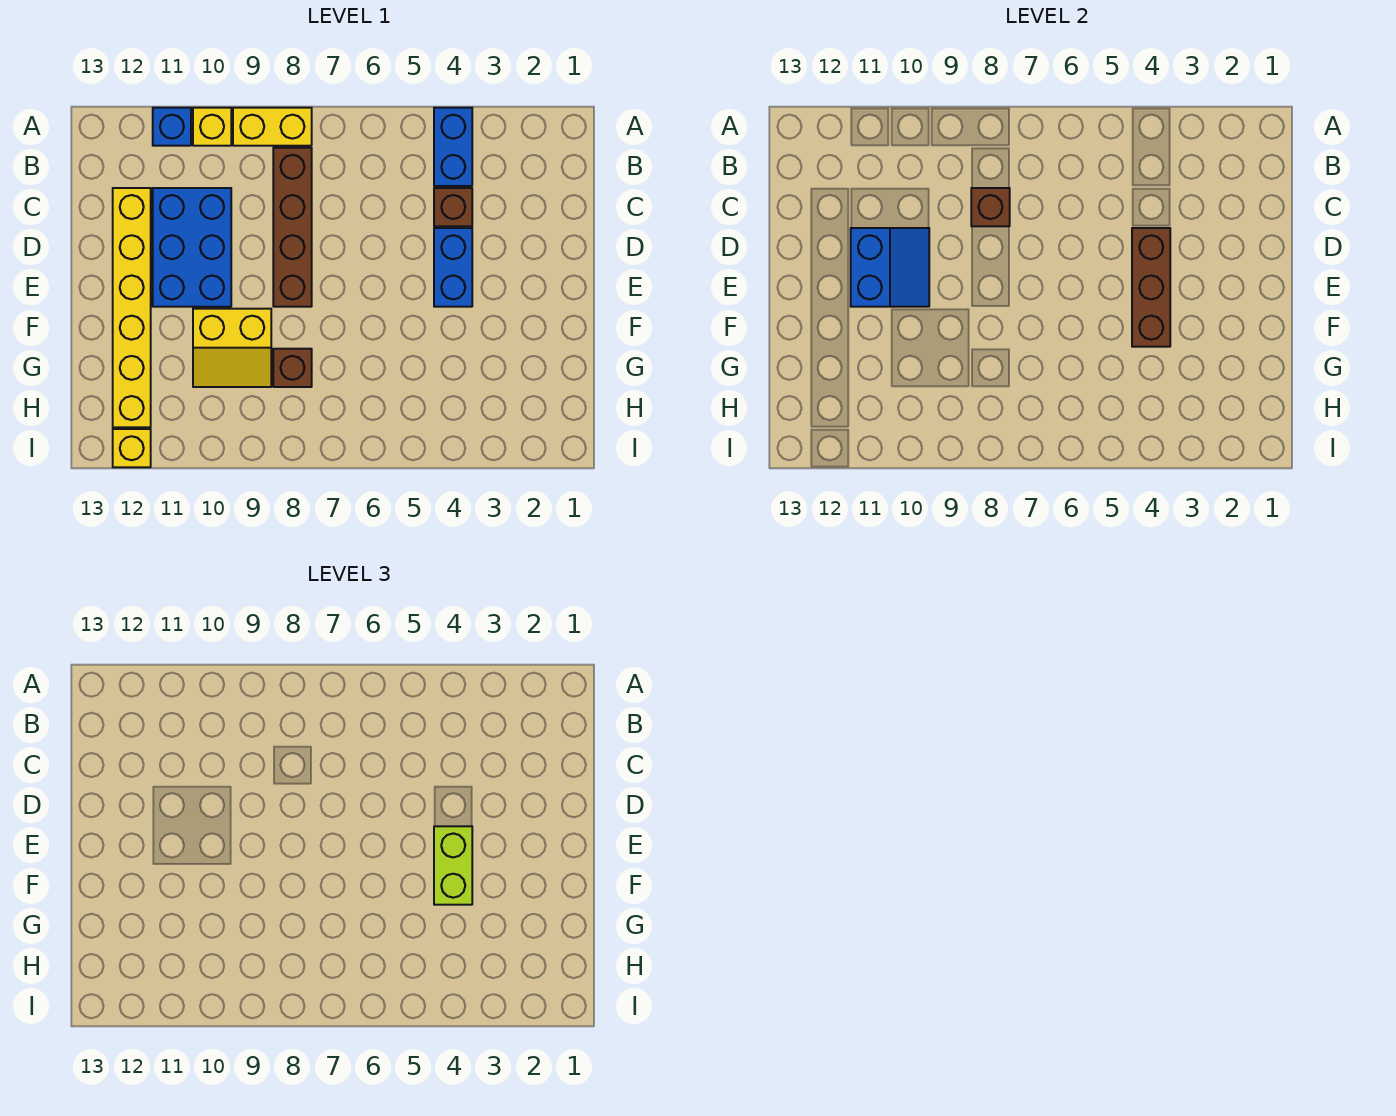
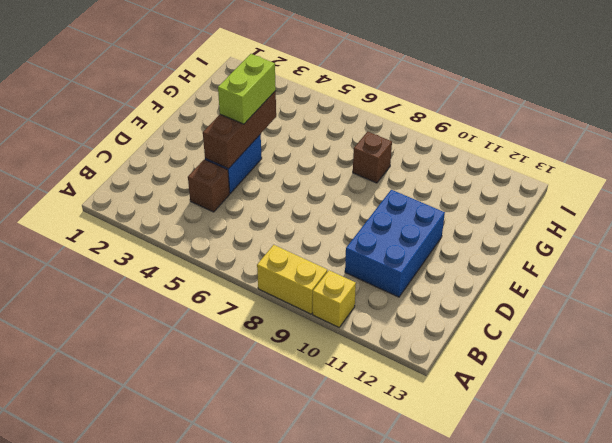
none -> blue 1x2 brick [434,108,472,186]
none -> blue 1x1 brick [153,108,191,146]
none -> brown 1x4 brick [273,148,312,307]

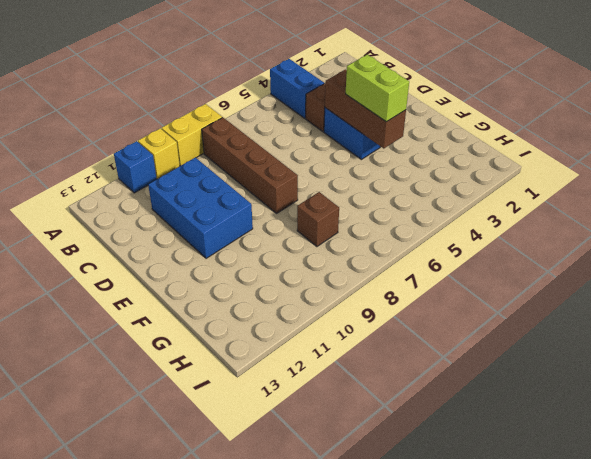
none -> yellow 1x6 brick [113,188,151,427]
none -> yellow 2x2 slope [193,309,271,387]
none -> yellow 1x1 brick [113,429,151,467]

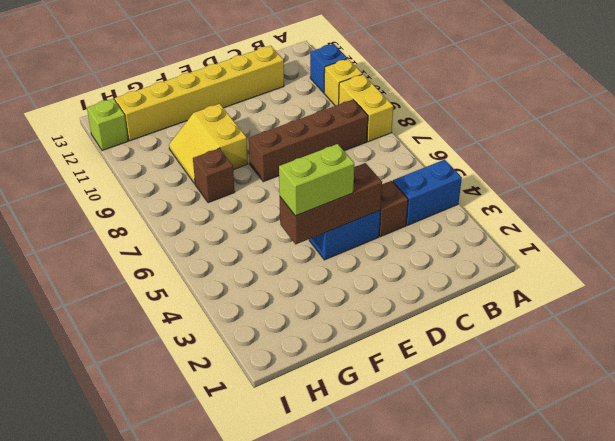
lime 1x1 brick [87,99,128,151] -> yellow 1x1 brick [113,429,151,467]
none -> blue 2x3 brick [153,188,231,307]
none -> brown 1x1 brick [971,188,1010,226]
none -> blue 2x2 slope [851,228,929,307]

